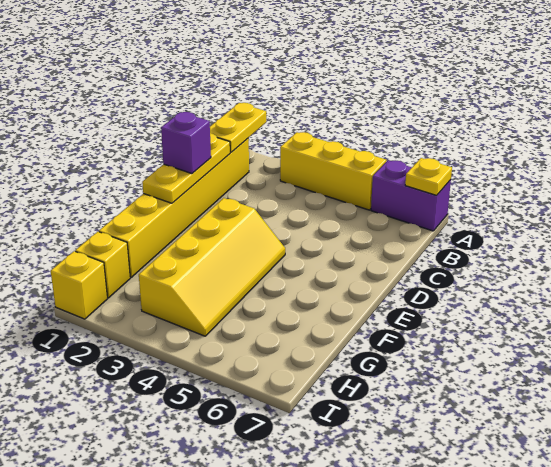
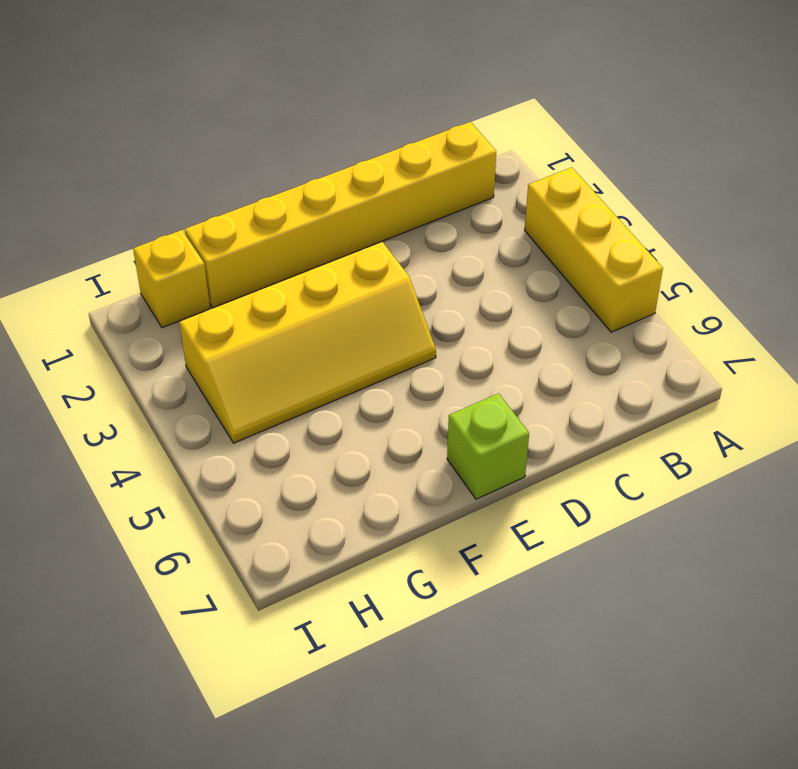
lime 1x1 brick [447,393,529,499] -> none
none -> purple 1x2 brick [371,160,451,231]
none -> yellow 1x1 brick [51,251,107,319]

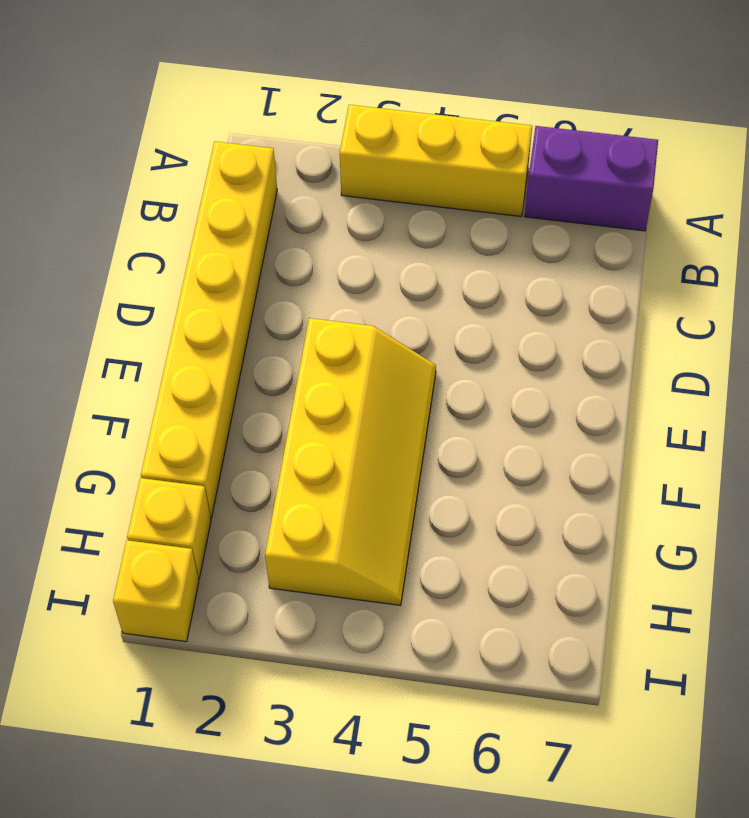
none -> yellow 1x2 plate [210,103,266,152]
none -> yellow 1x1 plate [405,158,452,195]

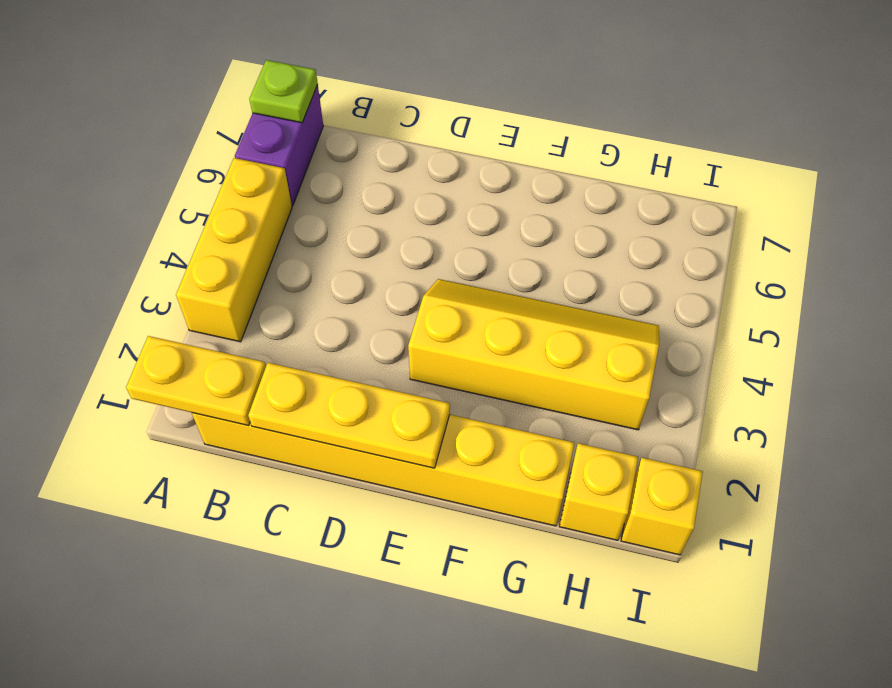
lime 1x1 plate [249,60,318,123] -> yellow 1x1 plate [405,158,452,195]
none -> purple 1x1 brick [161,112,211,174]

